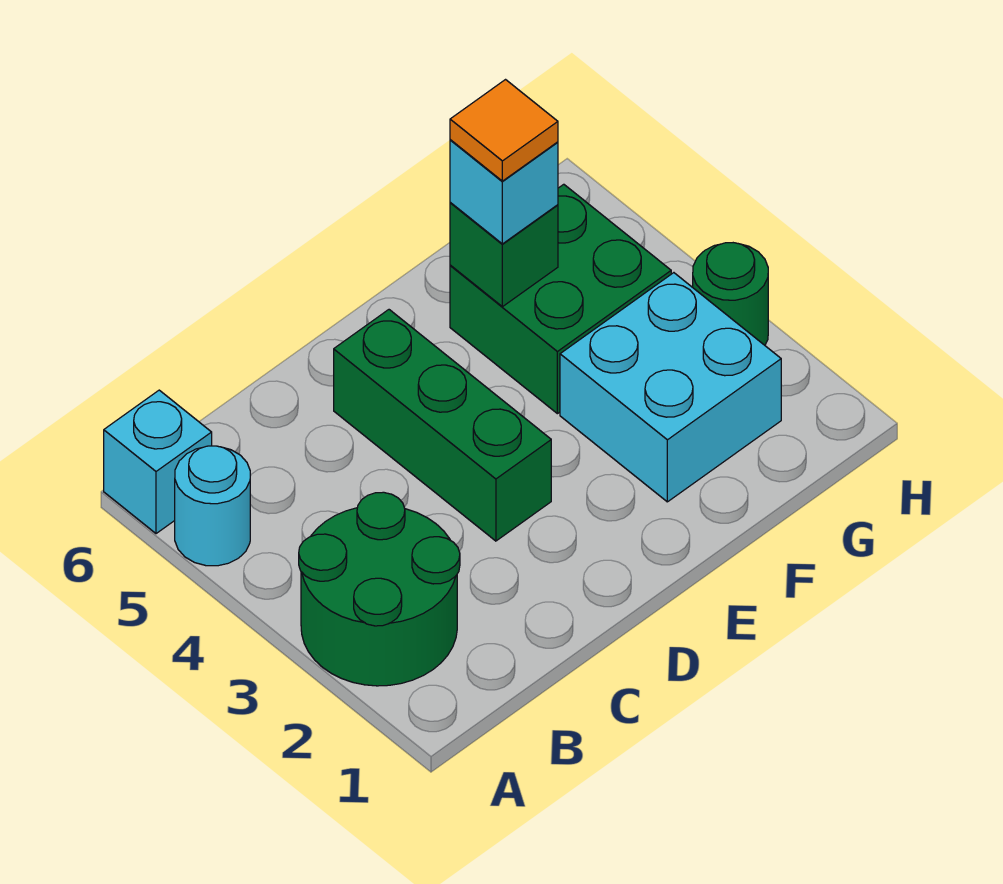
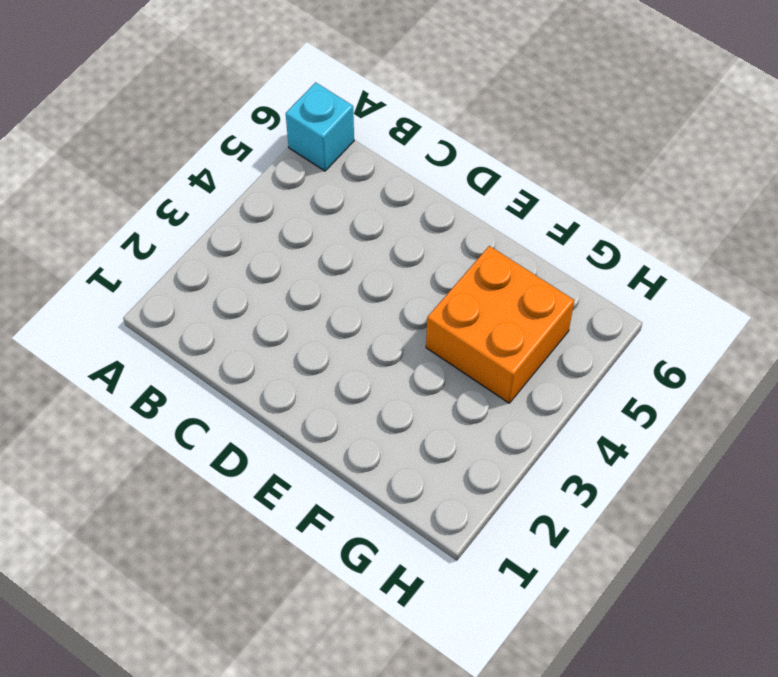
orange 2x2 brick [426,246,574,403] -> green 2x2 brick [450,184,671,414]
none -> green 2x2 round brick [299,492,460,686]
none -> cyan 1x1 round brick [175,446,250,566]

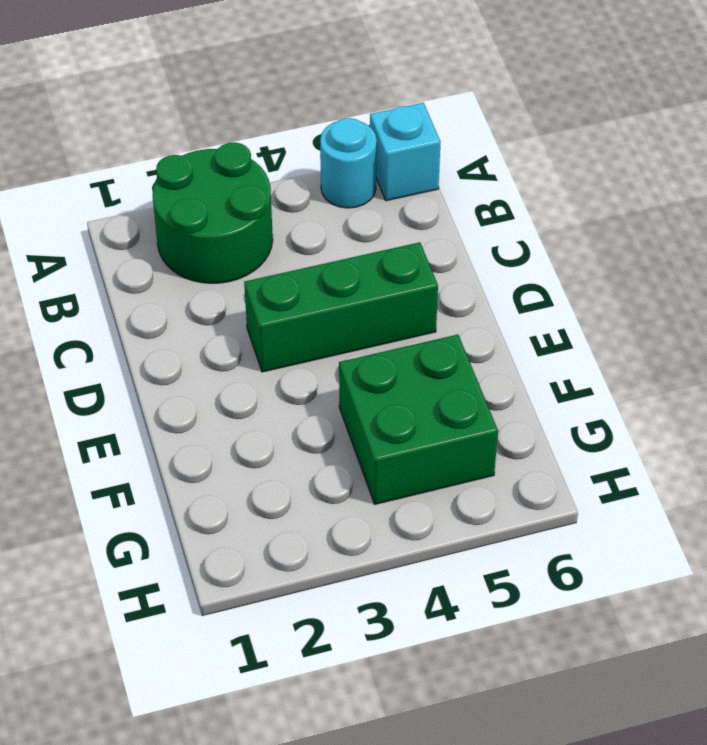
none -> cyan 2x2 brick [560,273,781,502]
none -> green 1x1 round brick [693,243,768,345]

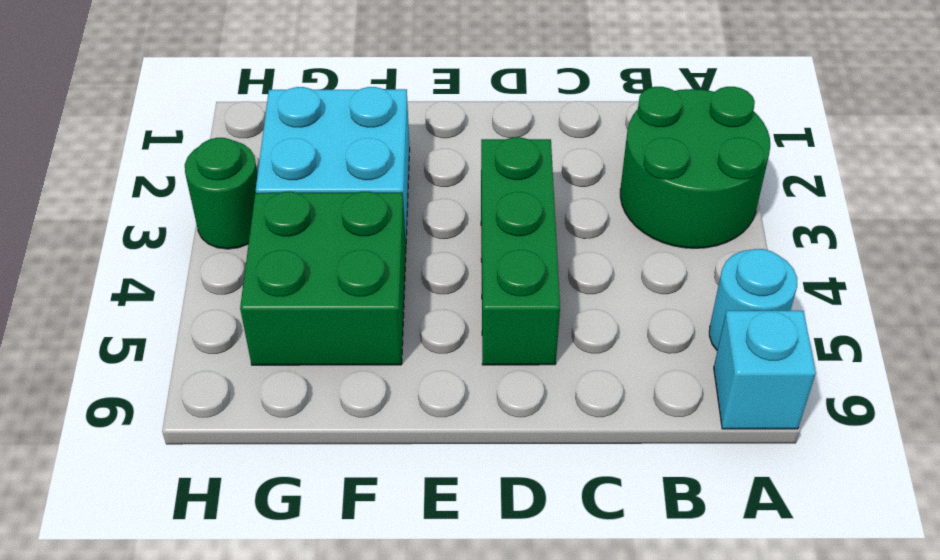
none -> green 1x1 brick [450,203,558,307]
none -> cyan 1x1 brick [450,140,558,244]

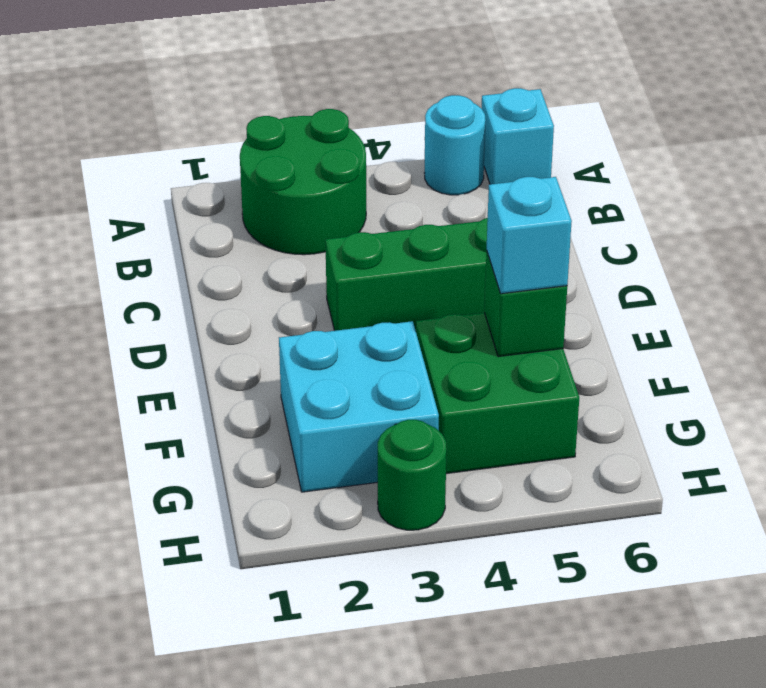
none -> orange 1x1 tile [450,80,558,181]

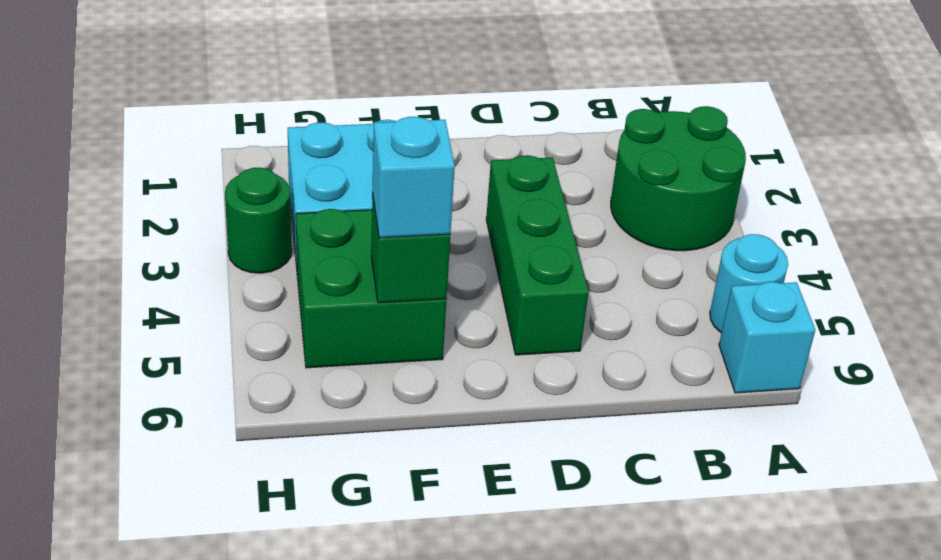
none -> orange 1x1 tile [450,80,558,181]

